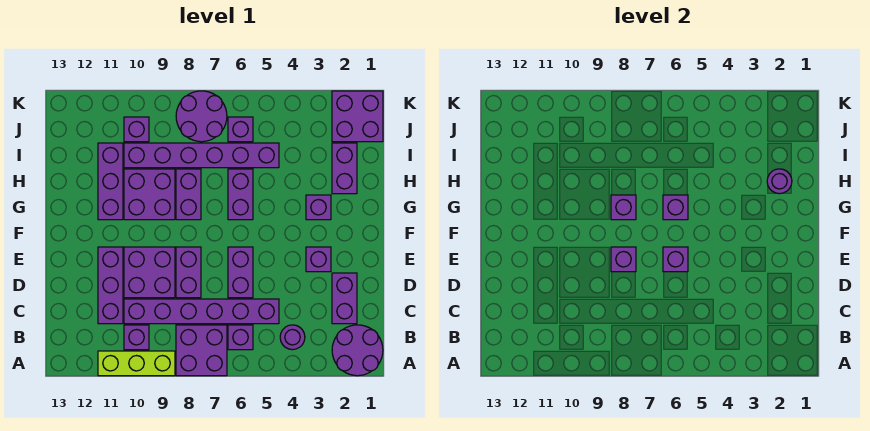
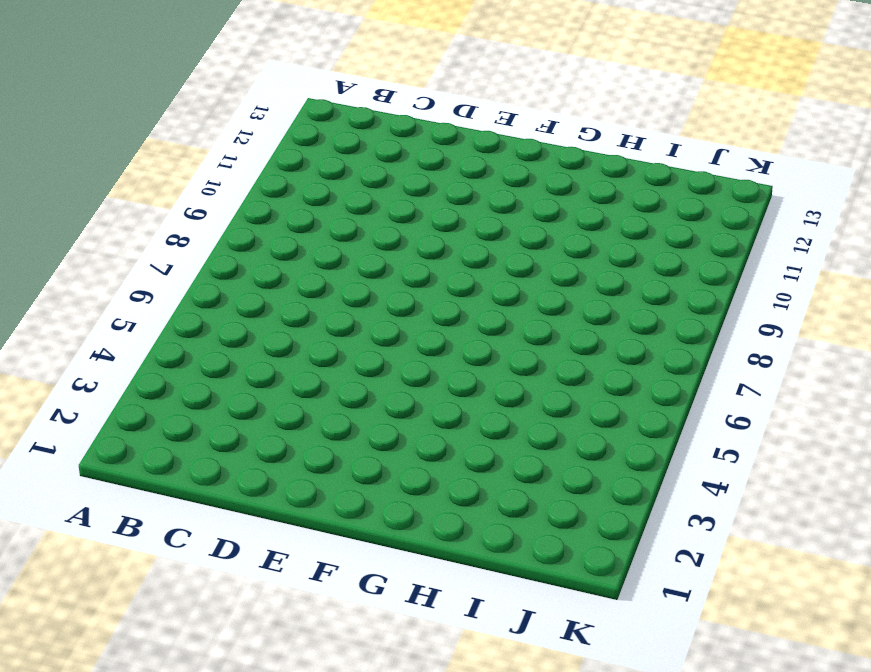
none -> purple 2x2 round brick [332,325,383,376]
none -> purple 2x2 brick [176,325,227,376]
none -> lime 1x3 brick [98,351,175,376]

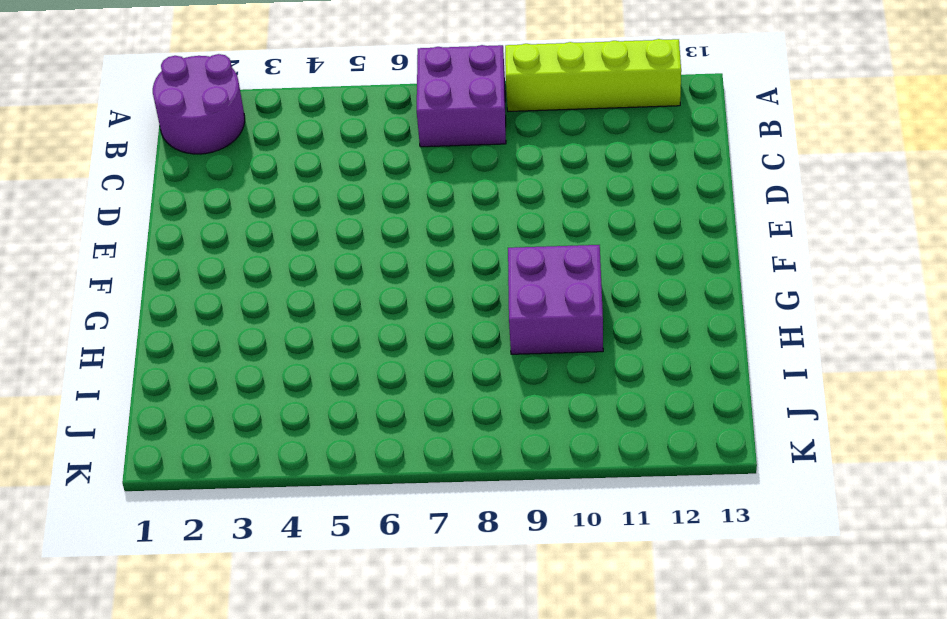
lime 1x4 brick [505,39,681,111] -> lime 1x3 brick [98,351,175,376]
none -> purple 1x1 round brick [280,325,305,350]
none -> purple 1x1 brick [228,325,253,350]
none -> purple 1x1 brick [124,325,149,350]

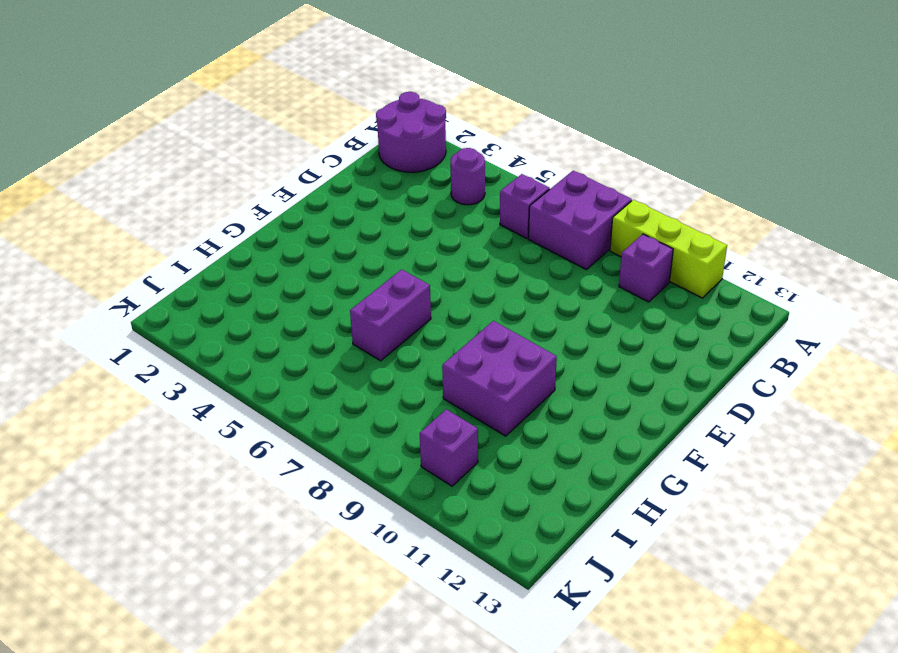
none -> purple 1x2 brick [332,273,357,324]
none -> purple 1x6 brick [124,299,279,324]
none -> purple 1x3 brick [98,247,123,324]

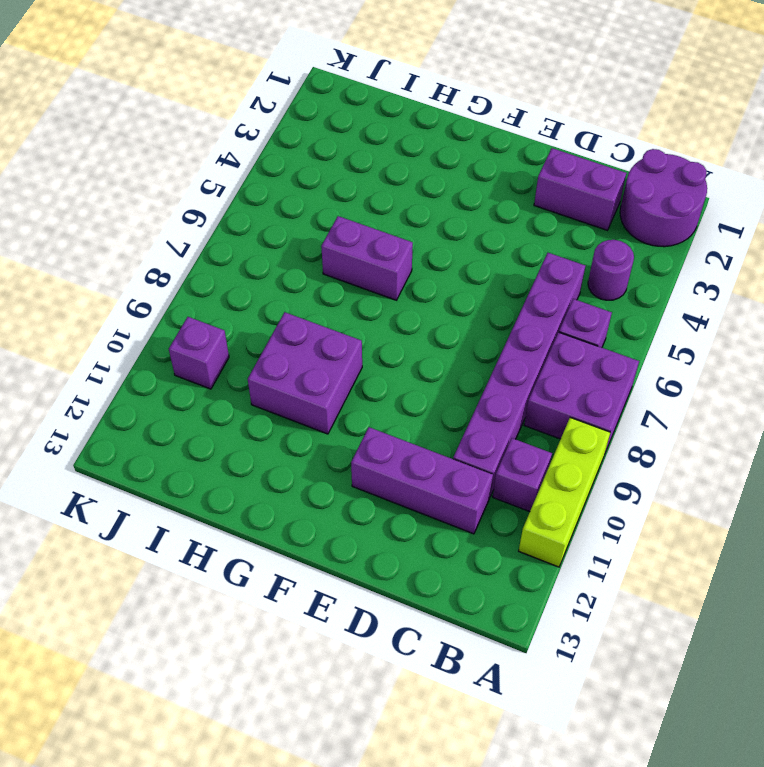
none -> purple 1x2 brick [228,247,253,298]
none -> purple 1x2 brick [176,247,201,298]
none -> purple 2x2 brick [124,247,175,298]

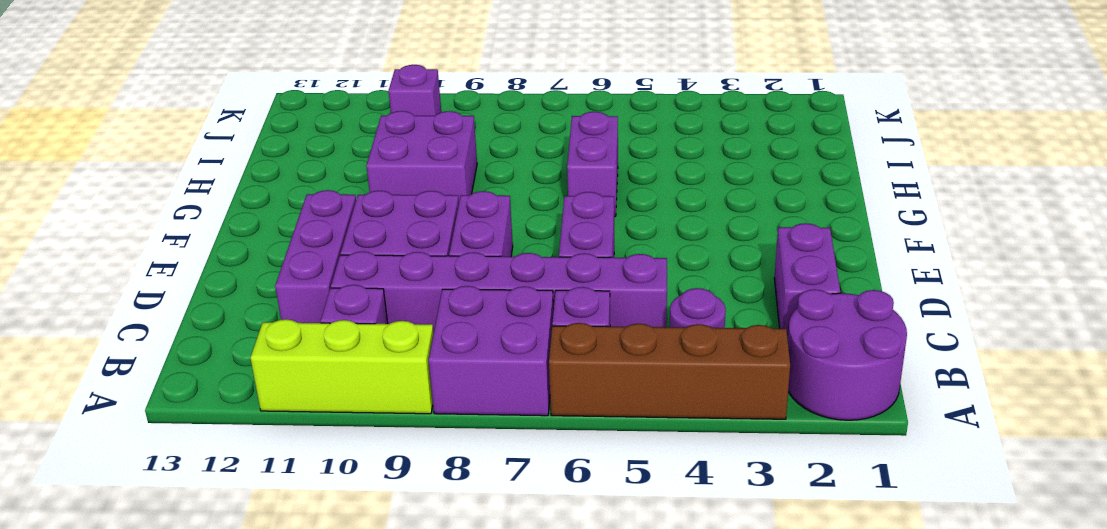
brown 1x4 brick [549,323,790,419] -> none
none -> purple 1x1 brick [306,247,331,272]
none -> purple 1x1 brick [306,195,331,220]
none -> purple 1x2 brick [176,169,201,220]

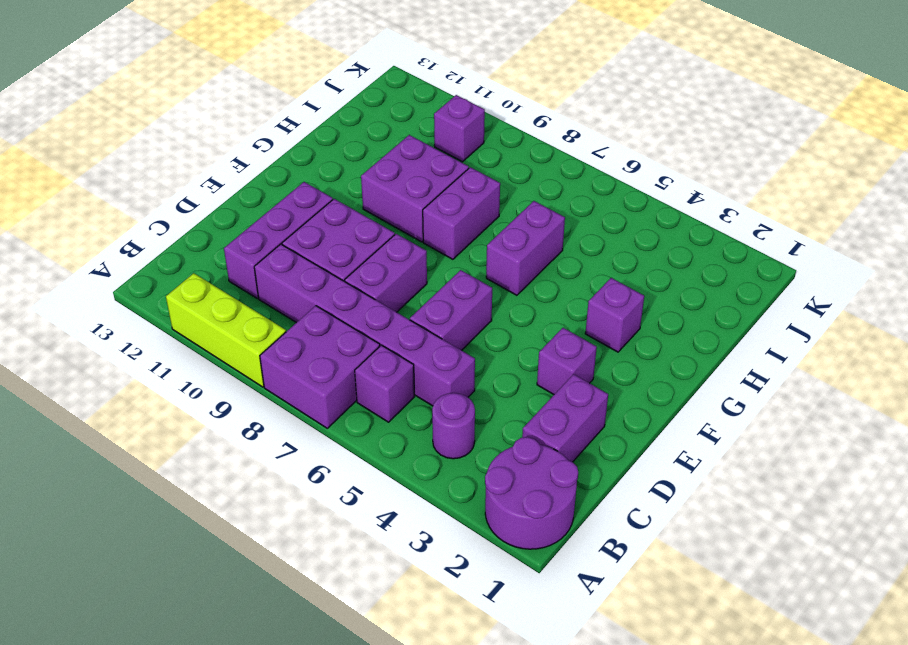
none -> purple 1x1 brick [124,325,149,350]
none -> purple 1x3 brick [98,143,123,220]
none -> purple 1x2 brick [332,143,357,194]

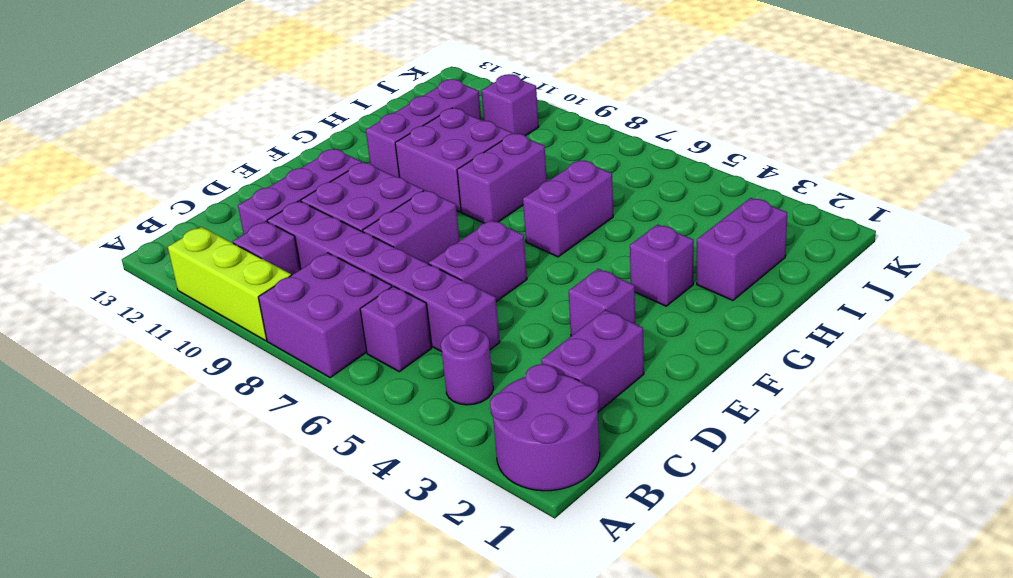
none -> purple 1x6 brick [124,143,279,168]
none -> purple 2x2 brick [332,91,383,142]
none -> purple 1x1 brick [228,117,253,142]

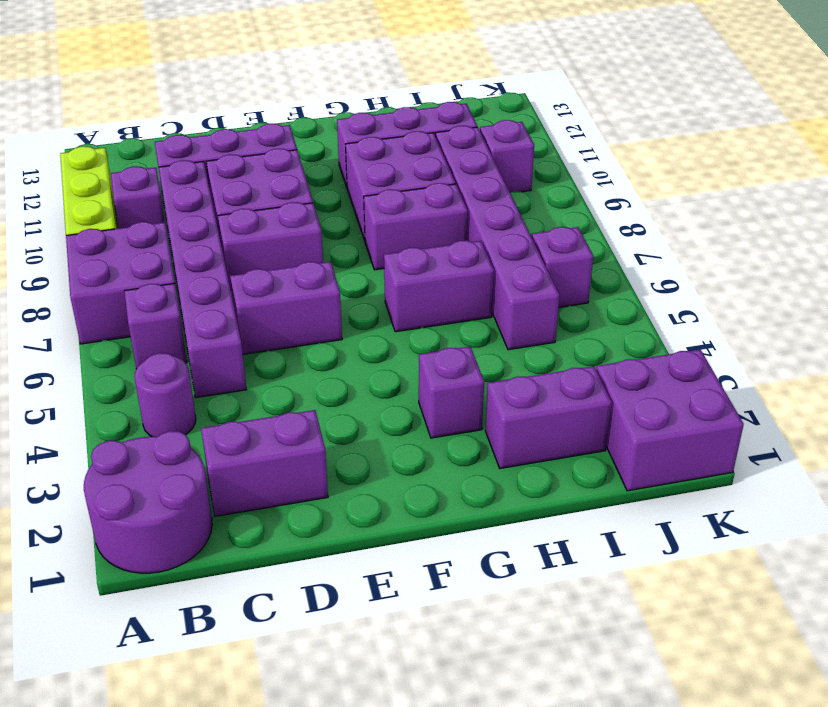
none -> purple 1x1 brick [306,247,331,272]
none -> purple 2x2 round brick [176,91,227,142]
none -> purple 1x1 brick [663,247,688,272]

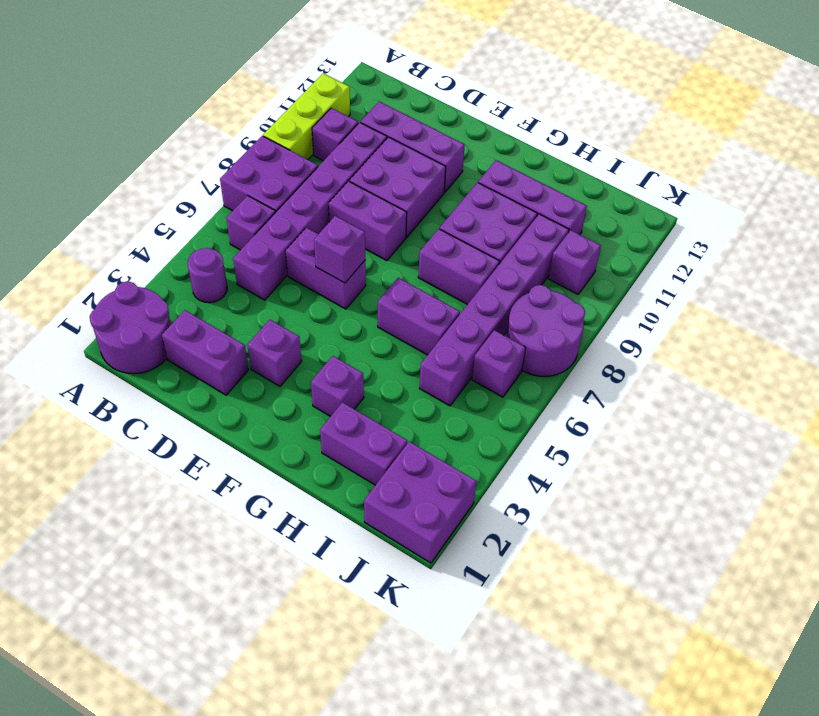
none -> purple 1x1 brick [611,247,636,272]
none -> purple 1x1 brick [663,195,688,220]
none -> purple 1x1 brick [611,195,636,220]

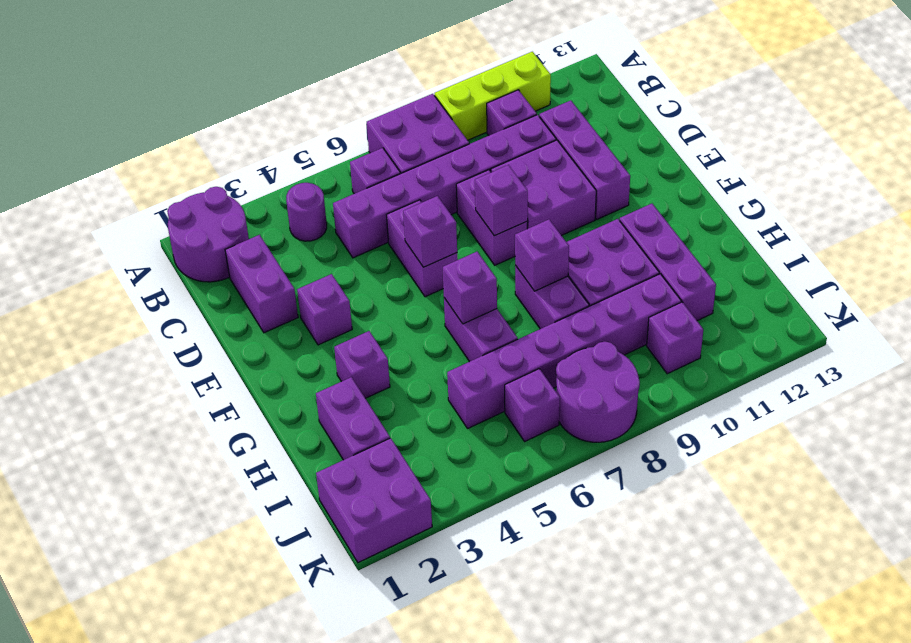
none -> purple 1x1 round brick [767,169,792,194]

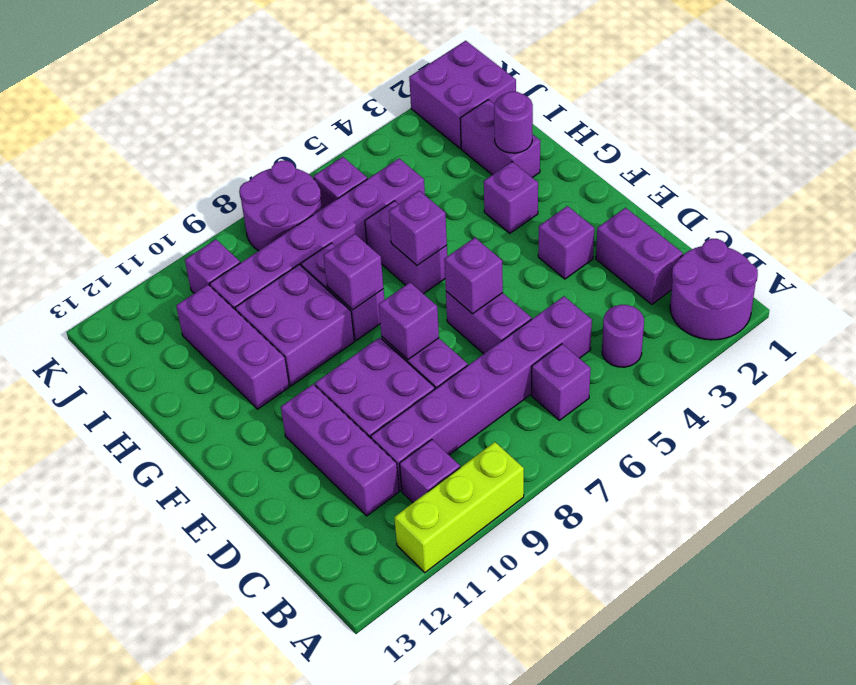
none -> purple 2x2 brick [176,325,227,376]

